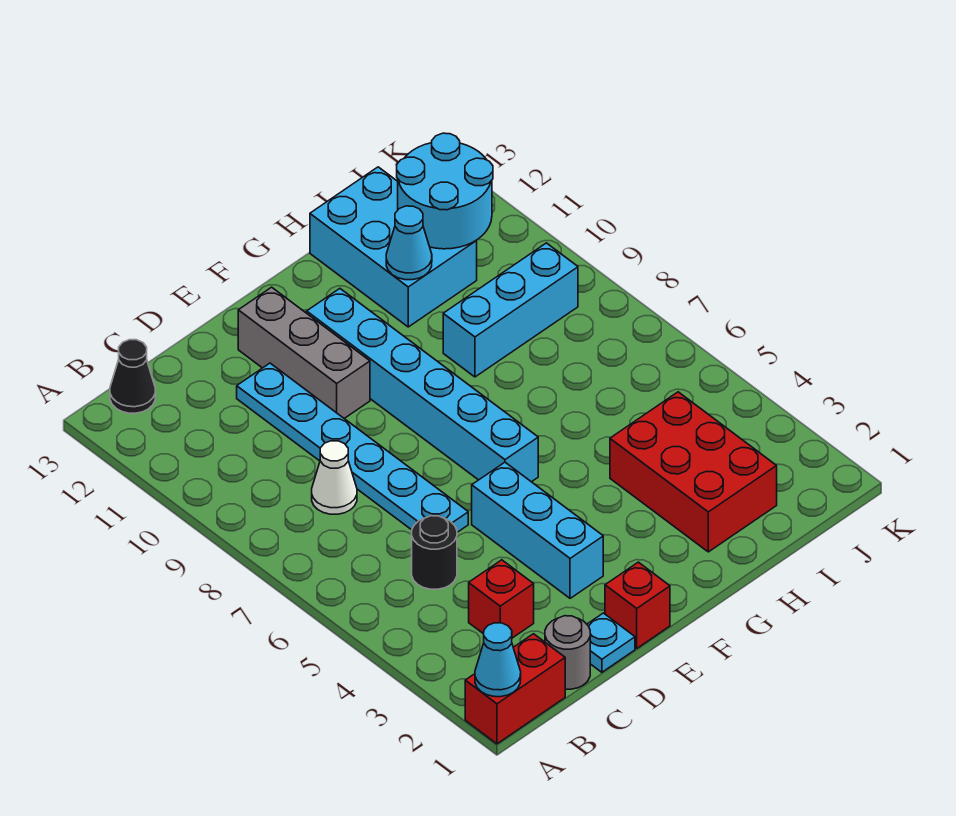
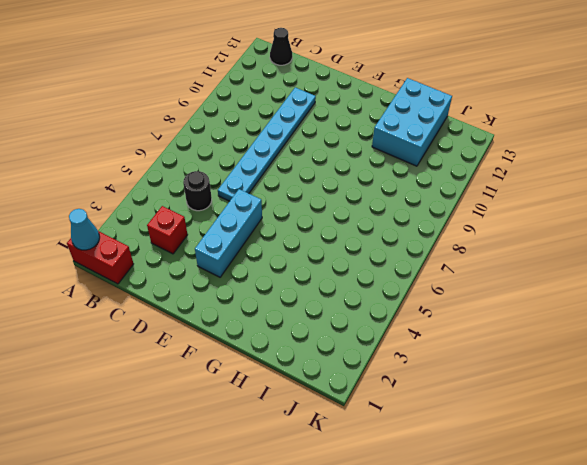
none -> grey 1x1 round brick [545,616,590,689]
none -> white 1x1 cone [312,441,357,514]
none -> cyan 1x1 plate [587,613,635,672]

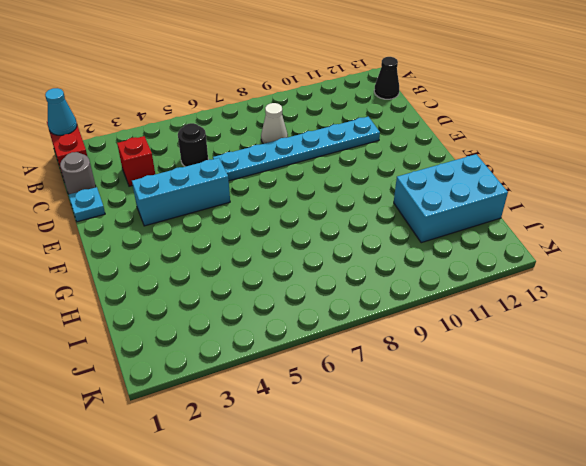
none -> red 1x1 brick [605,562,670,648]
none -> grey 1x3 brick [238,287,370,419]
none -> cyan 1x6 brick [307,289,538,482]

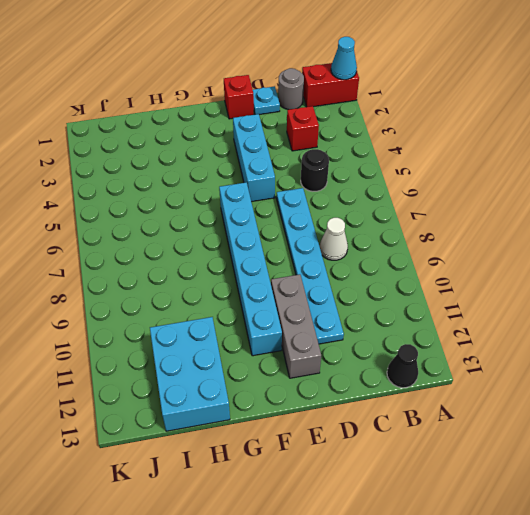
none -> red 2x3 brick [610,392,777,552]
none -> cyan 1x3 brick [443,243,578,377]
none -> cyan 1x1 cone [386,206,432,280]

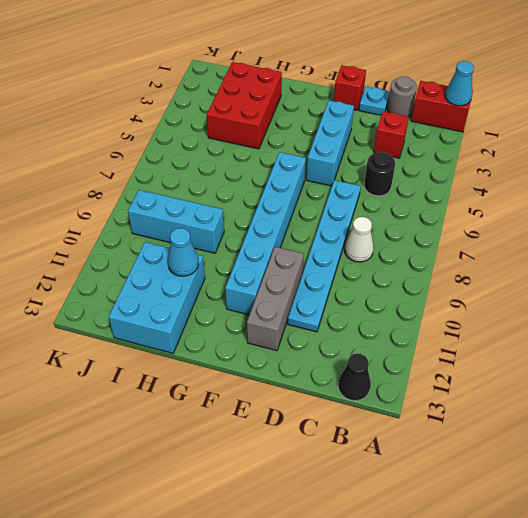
none -> cyan 2x2 round brick [397,133,493,249]

